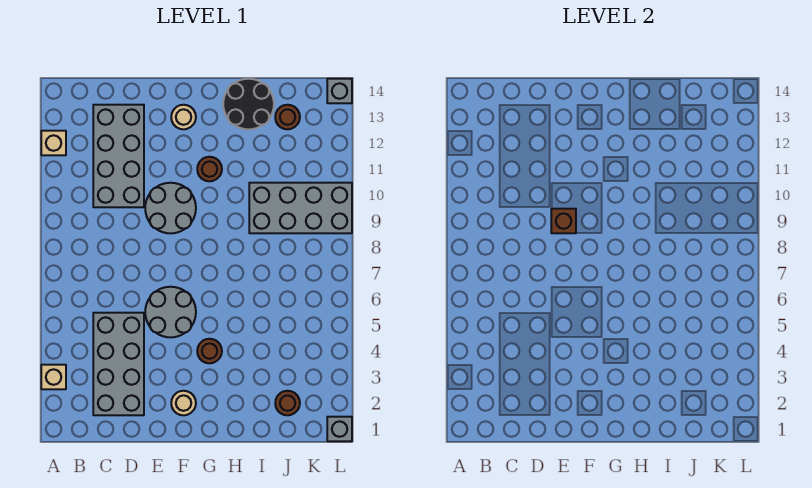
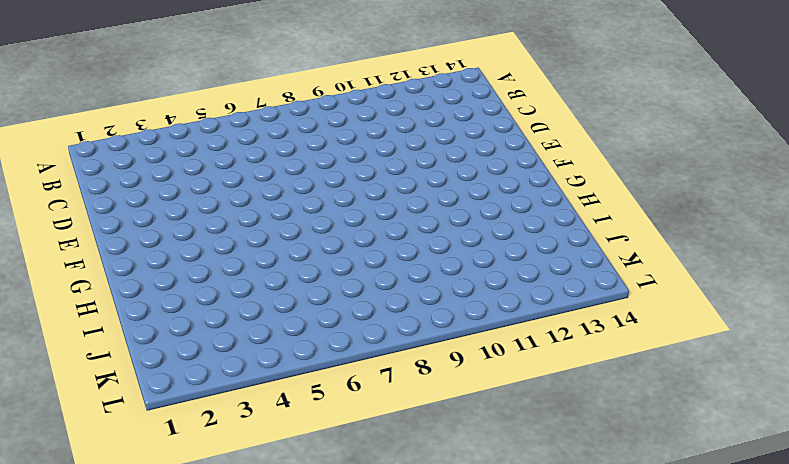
none -> tan 1x1 brick [41,365,66,389]
none -> tan 1x1 brick [41,131,66,155]
none -> grey 2x4 brick [93,313,144,415]

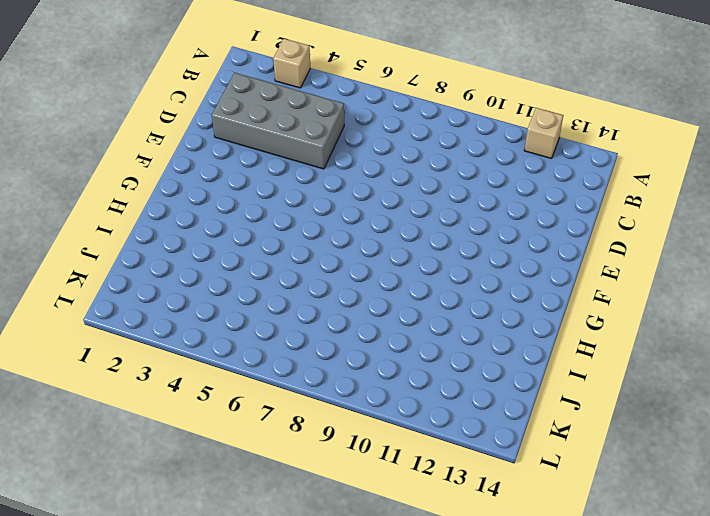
none -> grey 2x4 brick [93,105,144,207]
none -> grey 2x2 round brick [145,287,196,337]
none -> grey 2x2 round brick [145,183,196,233]

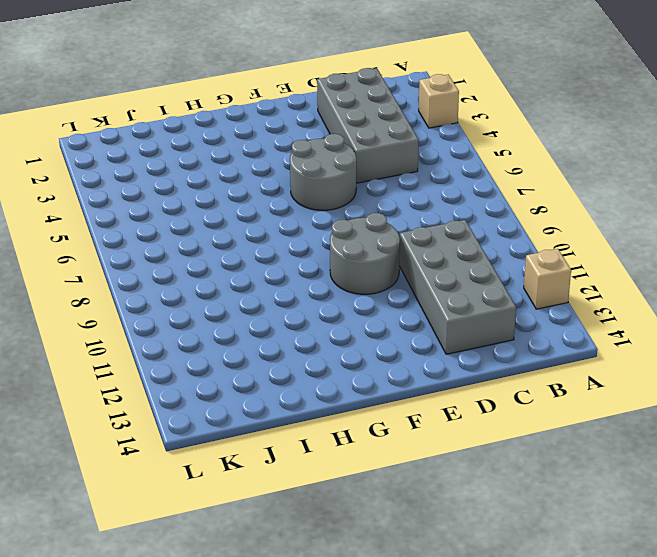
none -> tan 1x1 round brick [171,391,196,415]
none -> tan 1x1 round brick [171,105,196,129]
none -> brown 1x1 round brick [197,339,222,363]

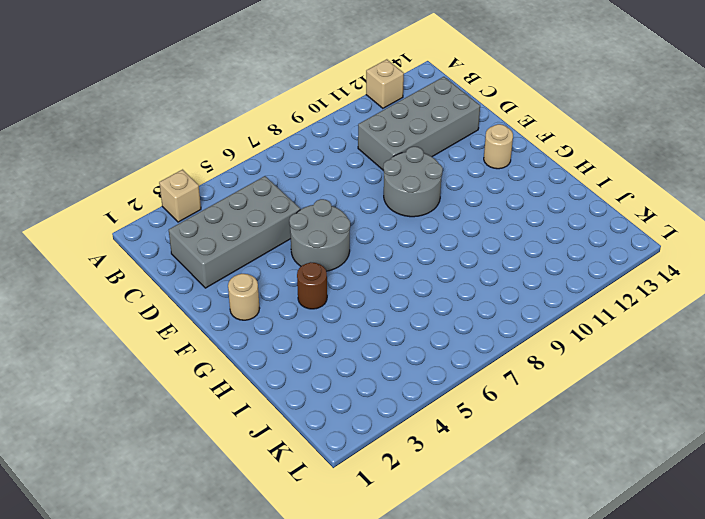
none -> brown 1x1 round brick [197,157,222,181]
none -> black 2x2 round brick [223,79,274,129]
none -> grey 2x4 brick [249,183,352,233]

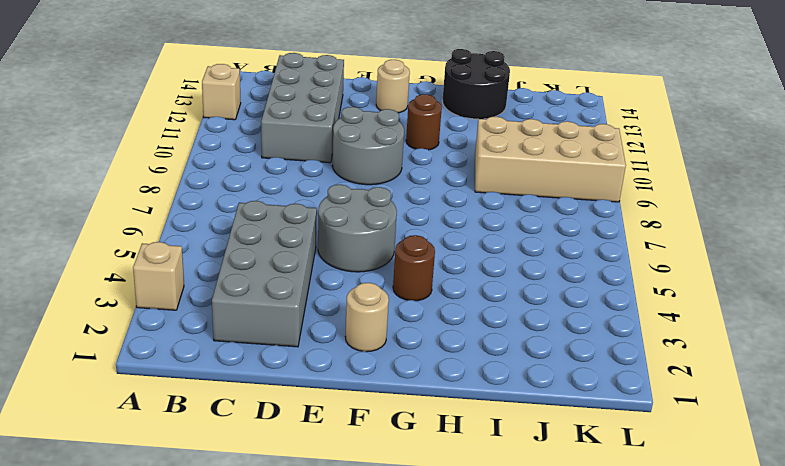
tan 2x4 brick [475,117,626,202] -> grey 2x4 brick [249,183,352,233]
none -> brown 1x1 round brick [275,391,300,415]
none -> brown 1x1 round brick [275,105,300,129]
none -> grey 1x1 brick [327,417,352,441]

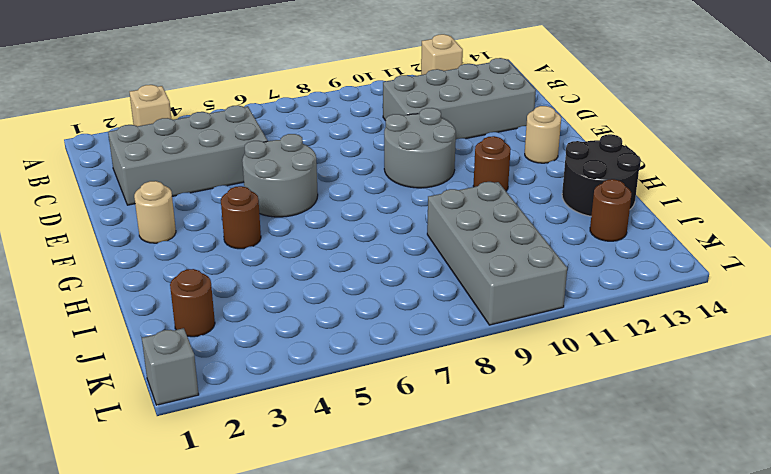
none -> grey 1x1 brick [327,79,352,103]
none -> brown 1x1 brick [551,209,576,233]

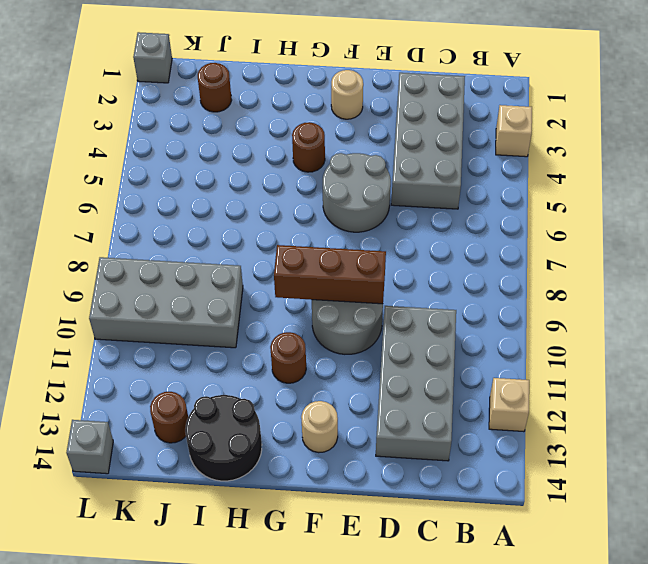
brown 1x3 brick [274,245,386,304] -> brown 1x1 brick [551,209,576,233]

